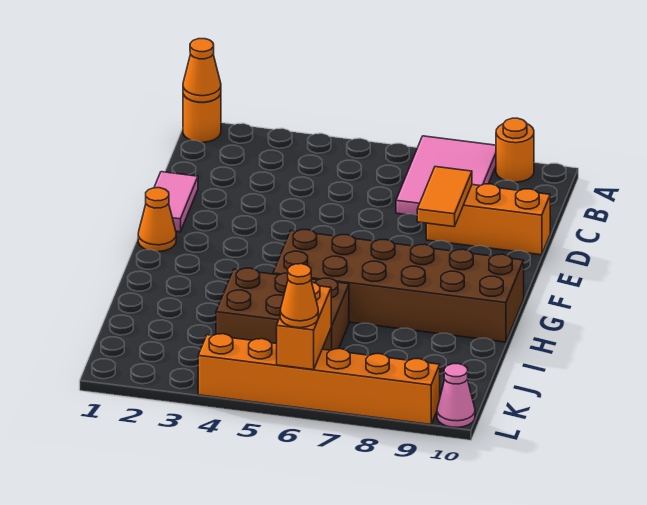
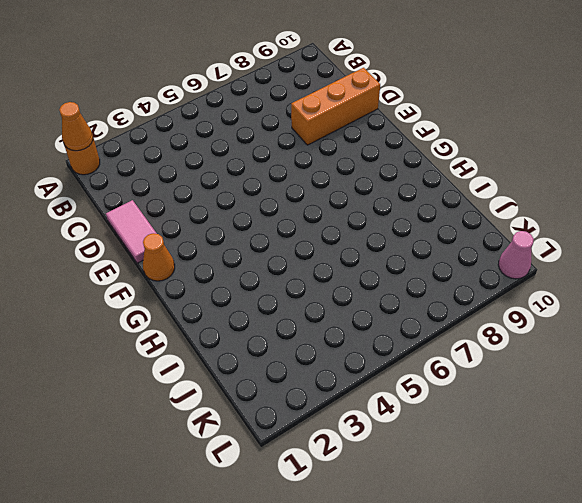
none -> pink 2x3 tile [396,136,496,215]
none -> orange 1x1 round brick [496,118,534,182]
none -> brown 2x6 brick [273,230,524,342]

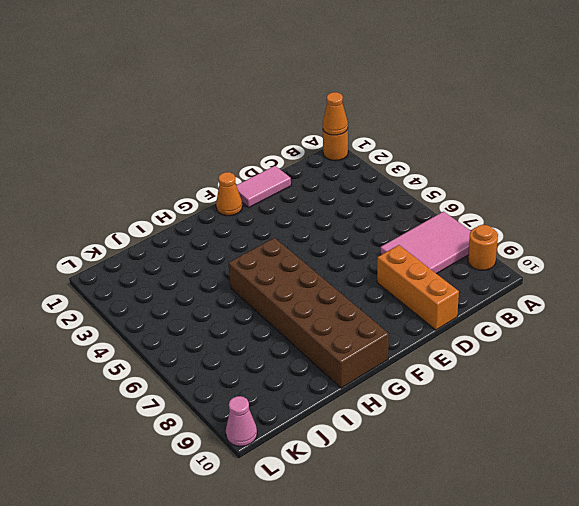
none -> brown 2x3 brick [216,268,349,350]
none -> orange 1x6 brick [198,334,440,425]
none -> orange 1x2 tile [417,167,472,227]

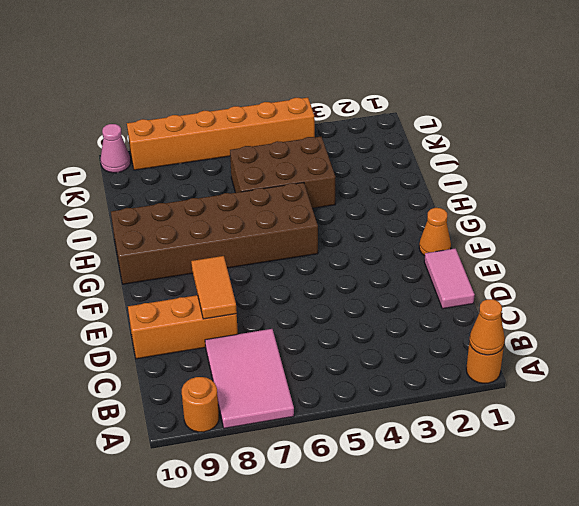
none -> orange 1x2 brick [277,282,331,370]
none -> orange 1x1 cone [280,264,318,328]

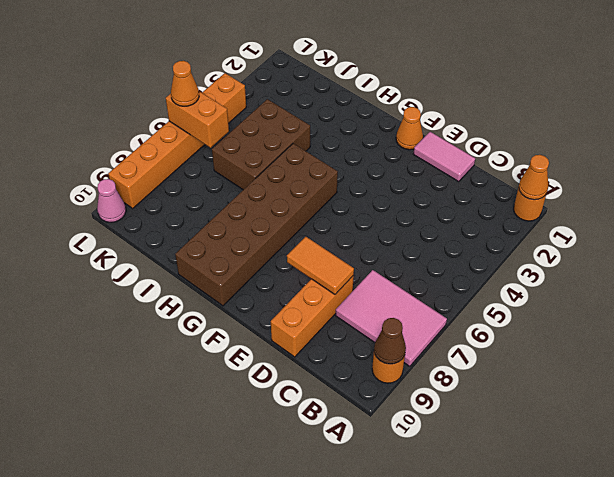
brown 1x1 cone [374,318,406,364] -> none

